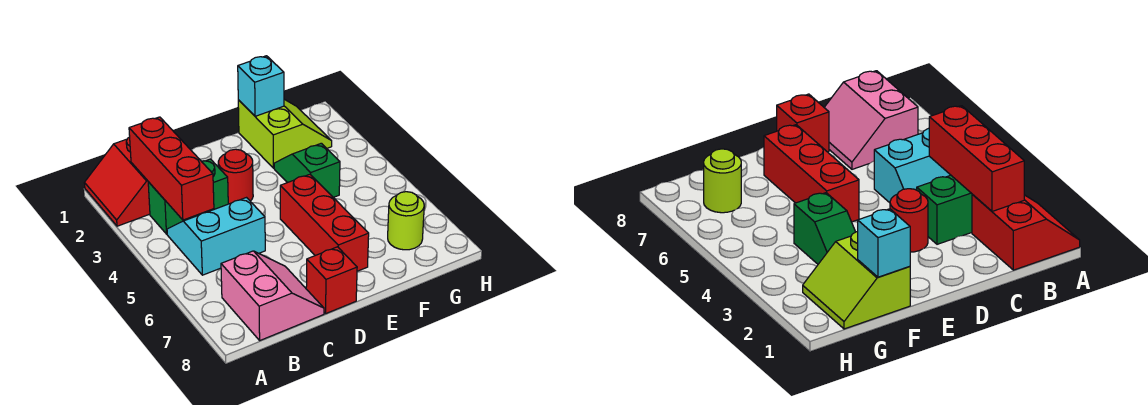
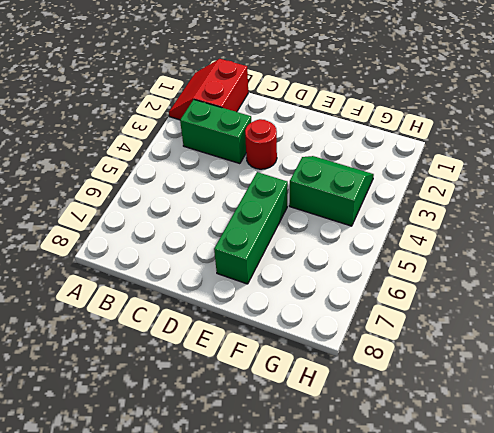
green 1x3 brick [214,172,288,284] -> red 1x3 brick [280,174,369,271]
green 2x2 slope [289,156,374,226] -> green 1x2 slope [274,143,340,197]
none -> cyan 2x2 slope [167,198,265,275]
none -> pink 2x2 slope [221,251,324,340]
none -> red 1x1 brick [306,247,357,313]

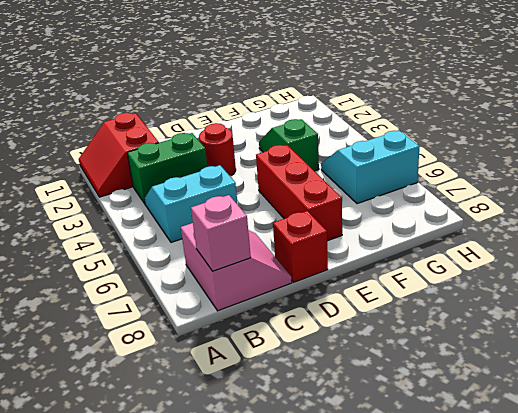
pink 1x1 brick [191,195,251,271] -> none
cyan 2x2 slope [321,130,419,204] -> none
none -> lime 2x2 slope [238,99,332,168]
none -> lime 1x1 round brick [388,192,424,250]
none -> red 1x3 brick [129,117,214,220]

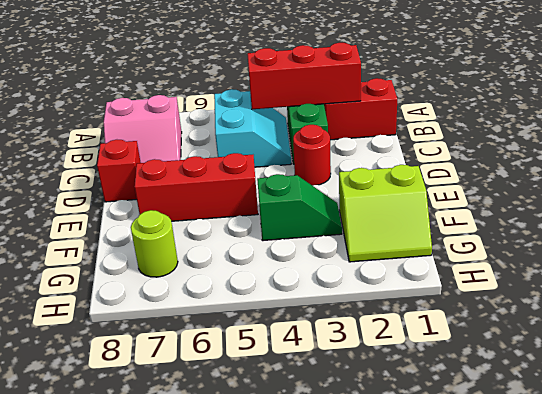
none -> cyan 1x1 brick [238,56,284,116]

